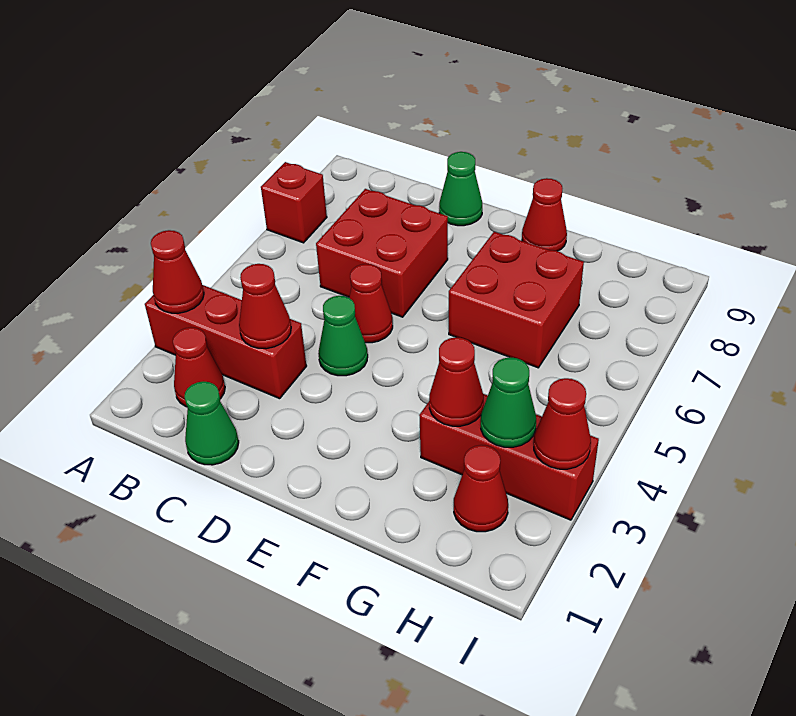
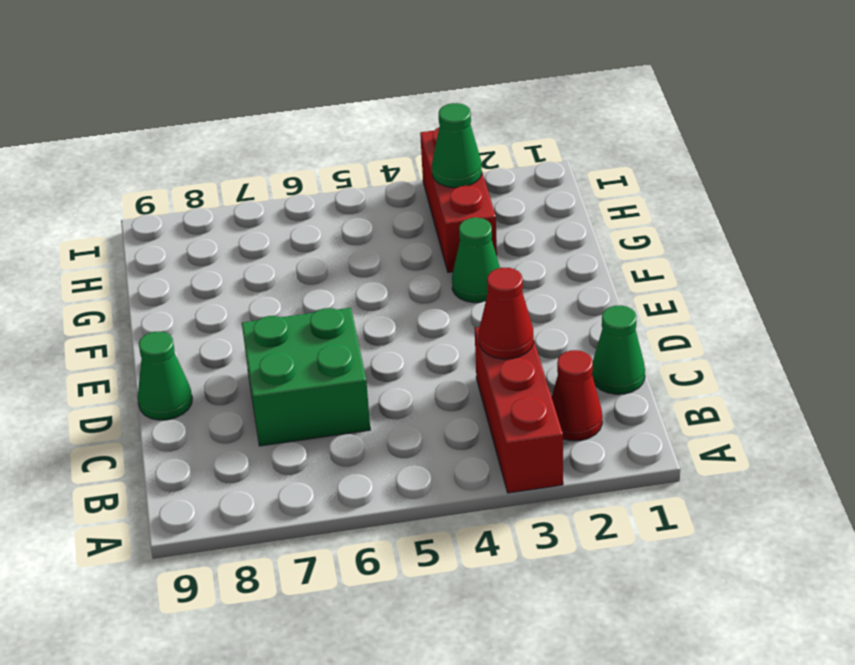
green 2x2 brick [242,308,370,446] -> red 2x2 brick [316,189,448,317]
green 1x1 cone [452,218,500,303] -> green 1x1 cone moved to [318,296,368,376]
none -> red 1x1 brick [261,162,327,243]
none -> red 1x1 cone [349,264,393,343]
none -> red 2x2 brick [449,232,584,368]

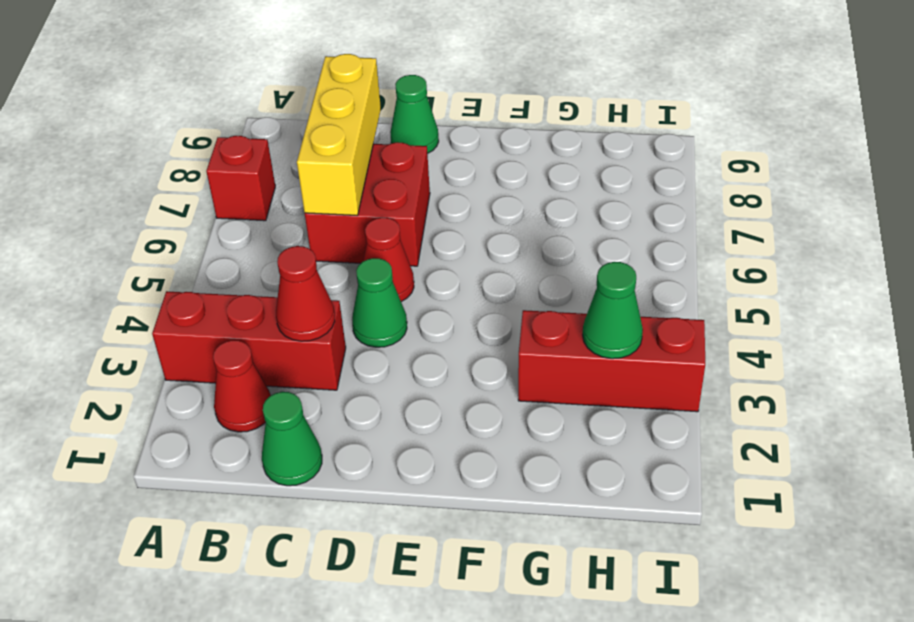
yellow 1x3 brick [297,54,381,215] -> none
none -> red 2x2 brick [449,232,584,368]
none -> red 1x1 cone [522,178,567,251]
none -> red 1x1 cone [454,445,508,532]

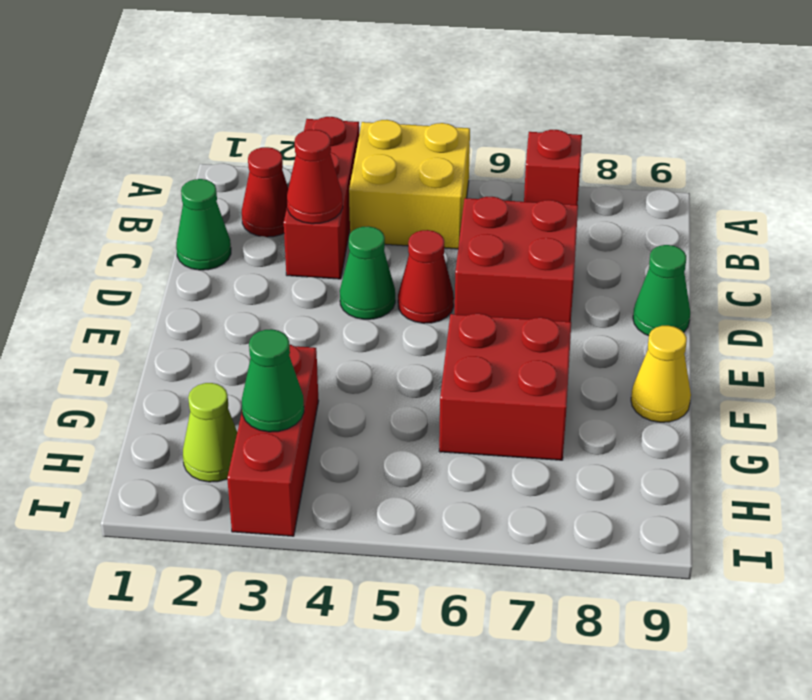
yellow 2x2 brick [349,120,470,249] -> none
yellow 1x1 cone [631,326,691,422] -> red 1x1 cone [522,178,567,251]
lime 1x1 cone [183,383,237,482] -> red 1x1 cone [454,445,508,532]
none -> red 1x1 cone [151,230,204,313]
none -> red 1x1 cone [429,337,484,426]
none -> red 1x1 cone [534,378,591,469]

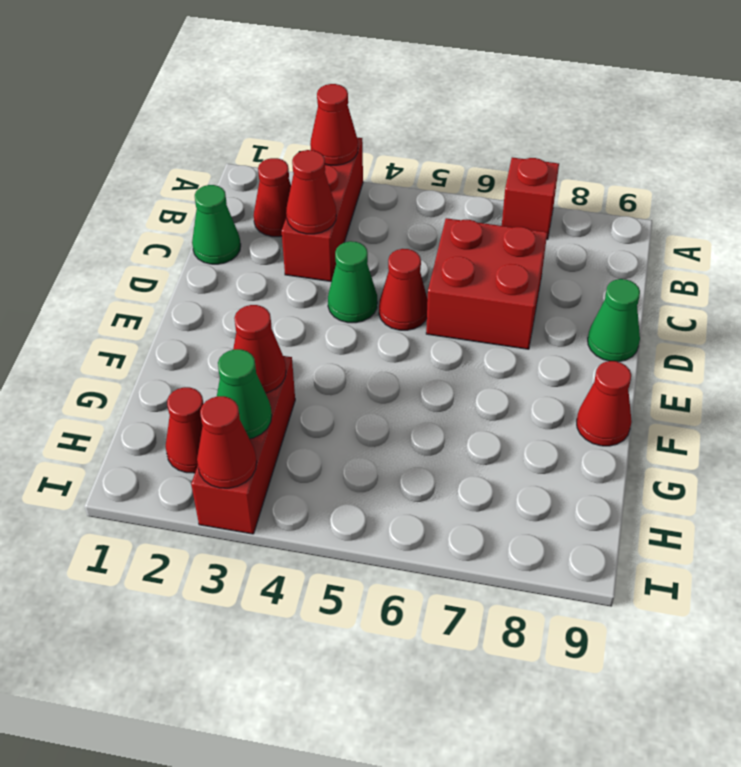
none -> red 2x2 brick [449,232,584,368]

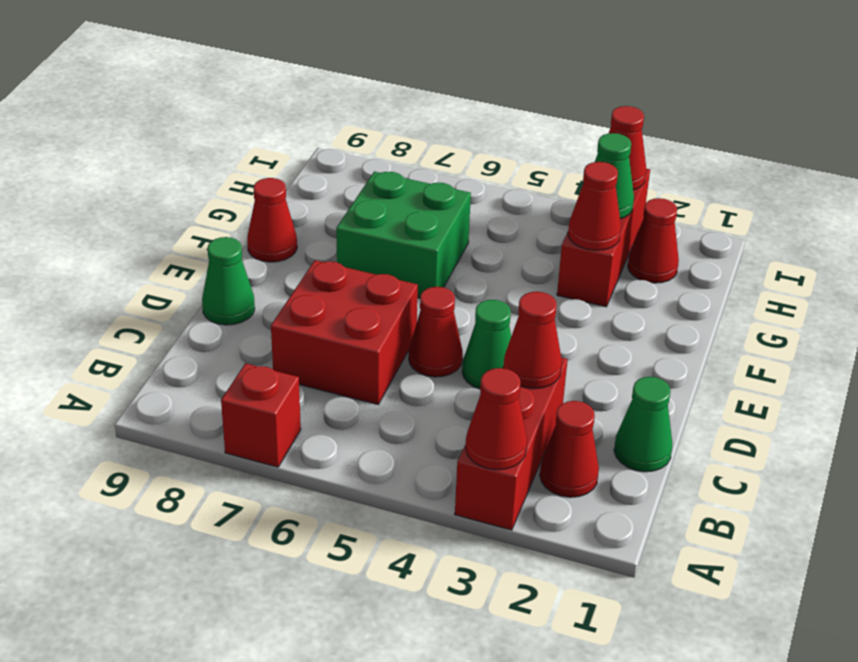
green 2x2 brick [336,172,471,298] -> red 2x2 brick [449,232,584,368]

